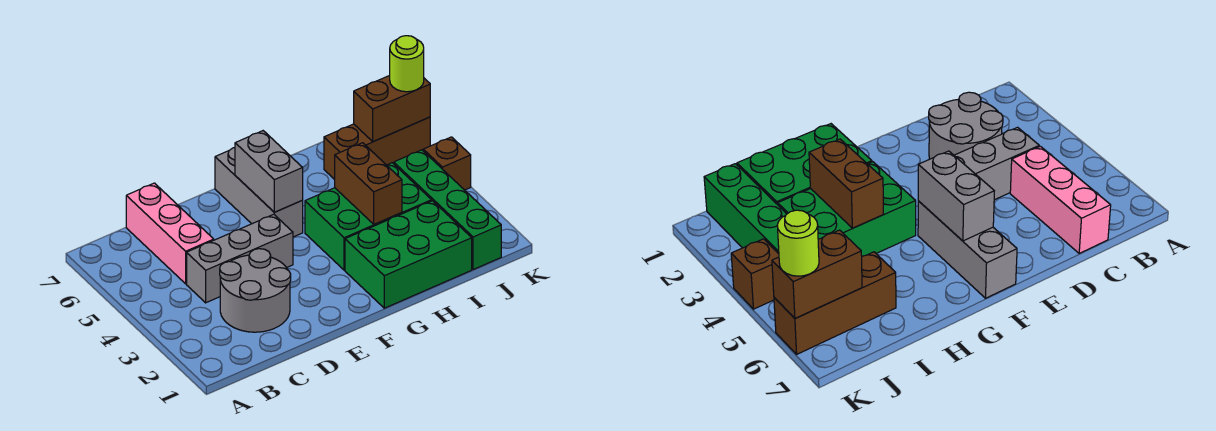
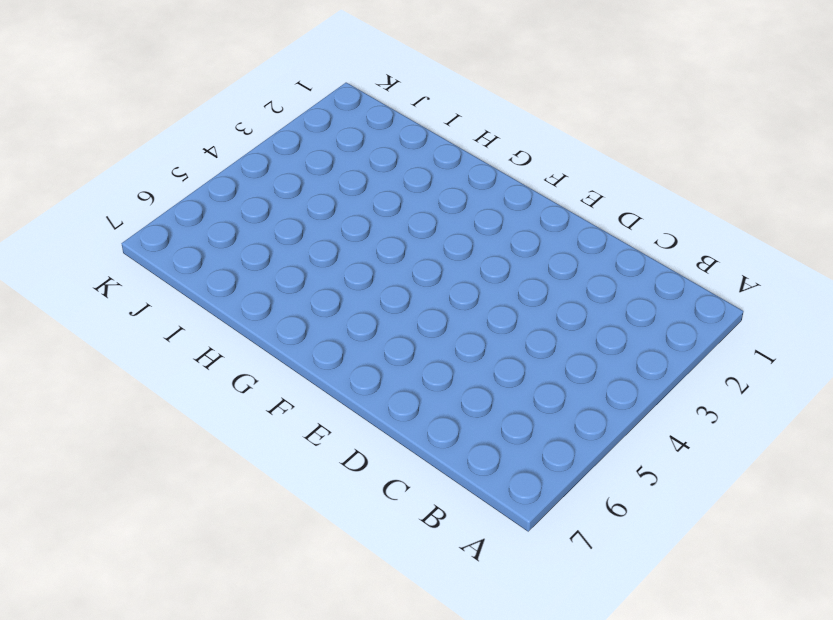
none -> grey 2x2 round brick [220,249,291,332]
none -> grey 1x3 brick [187,214,293,303]
none -> pink 1x3 brick [126,183,214,284]

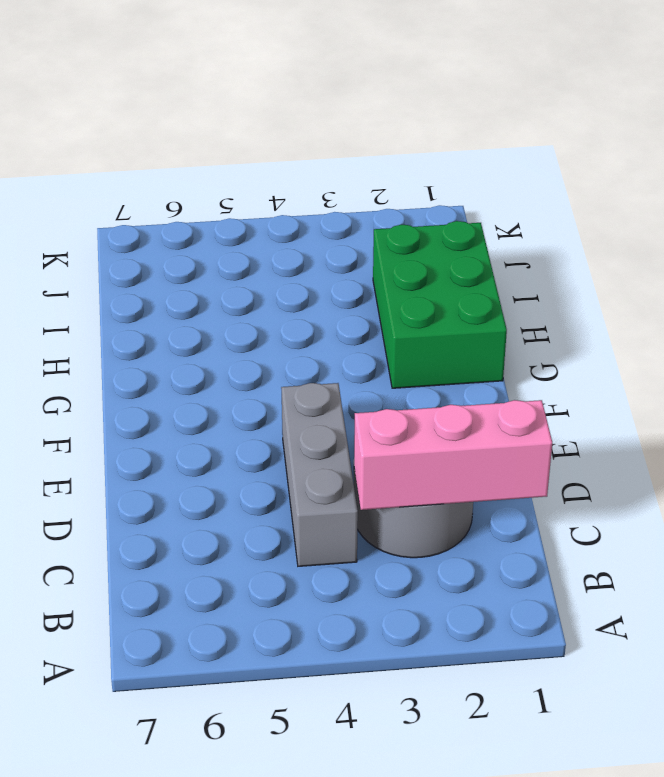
pink 1x3 brick [354,400,552,510] -> pink 1x3 brick moved to [126,183,214,284]
none -> grey 1x3 brick [215,148,303,237]
none -> green 2x3 brick [305,163,432,270]
none -> brown 1x3 brick [324,117,430,180]

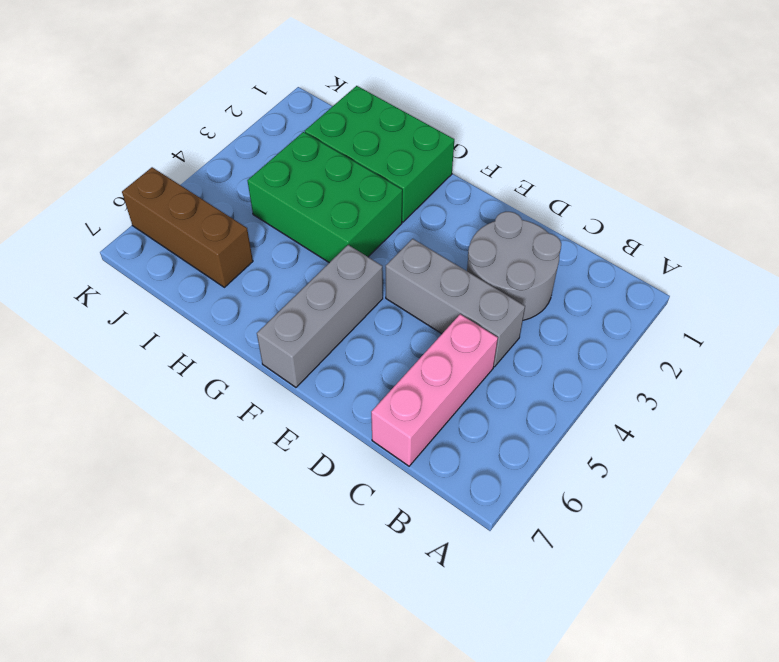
none -> green 1x4 brick [394,150,501,270]
none -> brown 1x1 brick [423,137,471,190]
none -> grey 1x2 brick [235,131,303,212]

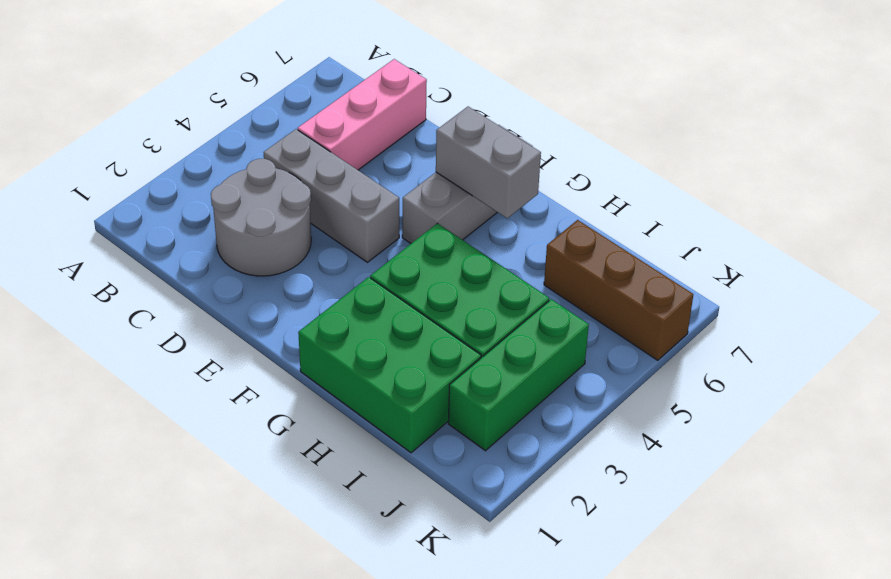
grey 1x2 brick [436,107,541,218] -> grey 1x2 brick turned to [235,131,303,212]
green 1x3 brick [448,299,589,451] -> green 1x4 brick [394,150,501,270]
none -> brown 1x1 brick [423,137,471,190]
none -> brown 1x2 brick [335,143,402,224]
none -> brown 1x2 brick [354,75,430,142]

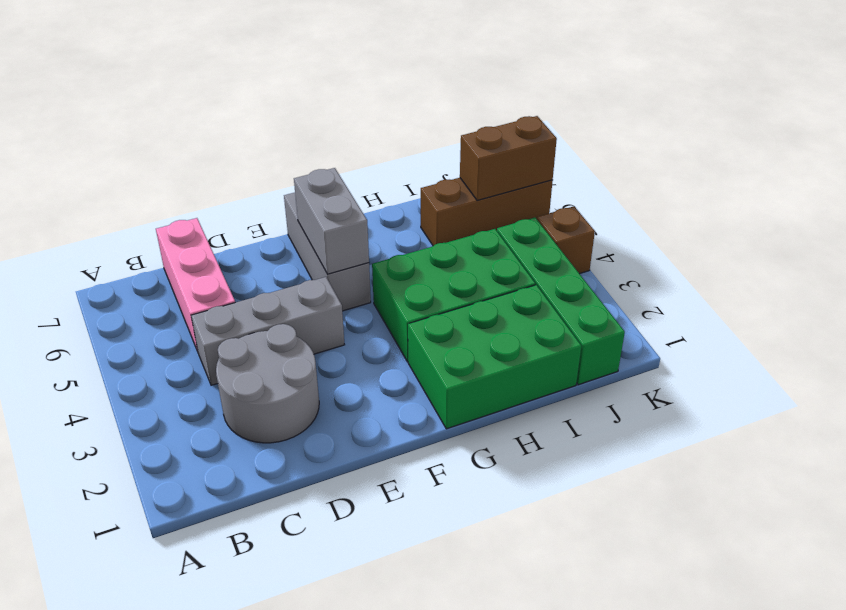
none -> brown 1x2 brick [335,143,402,224]
none -> lime 1x1 round brick [390,36,424,92]

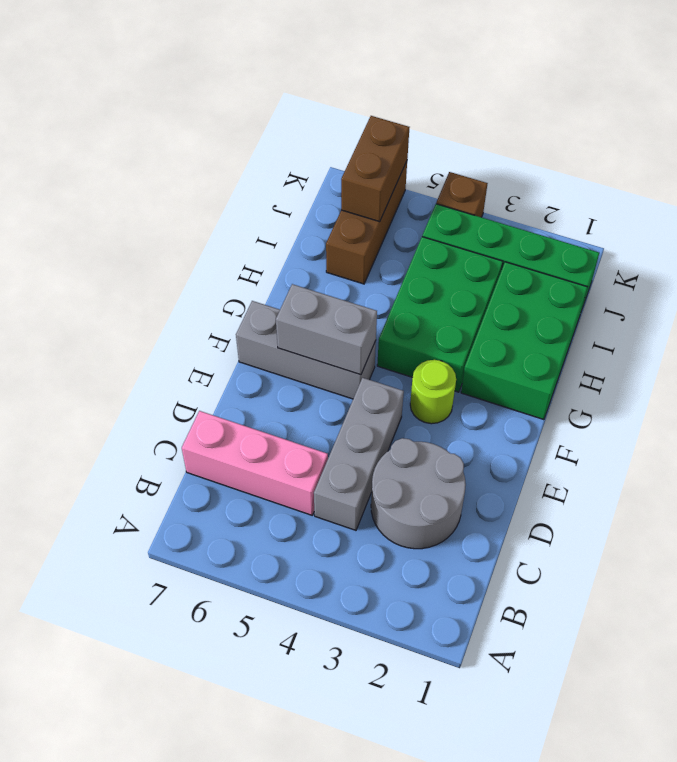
lime 1x1 round brick [410,360,456,424] -> lime 1x1 round brick moved to [390,36,424,92]
none -> brown 1x2 brick [335,143,402,224]

